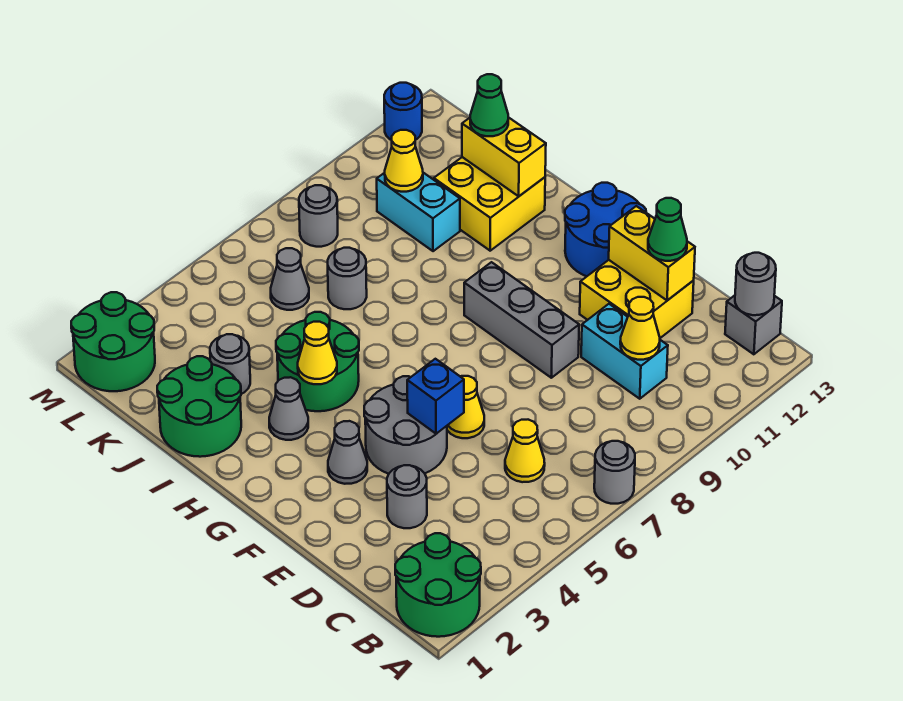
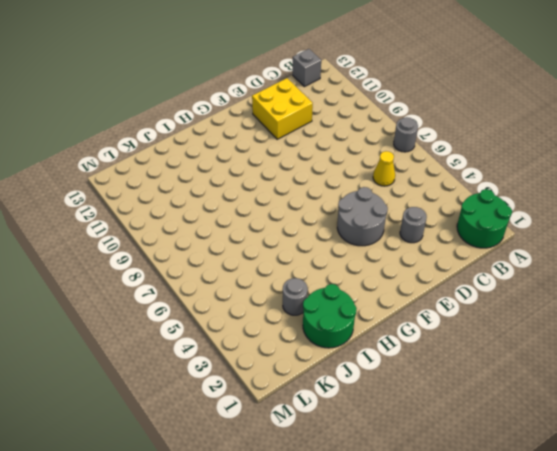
none -> cyan 1x2 brick [581,304,668,399]
none -> yellow 1x1 cone [447,376,484,438]
none -> grey 1x3 brick [464,262,579,378]
none -> grey 1x1 cone [328,421,367,484]

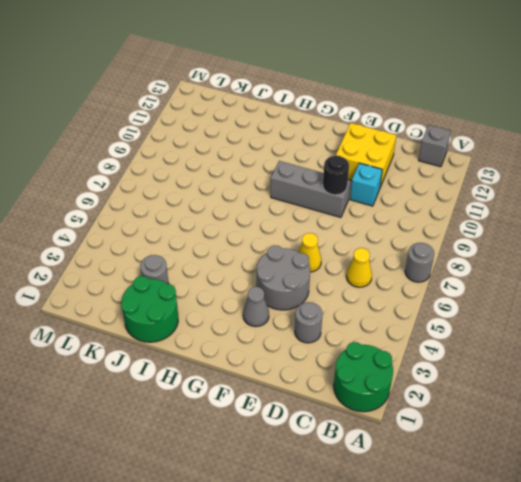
cyan 1x1 brick [350,163,382,206] -> cyan 1x2 brick [581,304,668,399]
black 1x1 round brick [323,155,349,195] -> none
none -> blue 2x2 round brick [565,183,646,277]
none -> grey 1x1 cone [269,377,308,440]
none -> green 2x2 round brick [276,312,359,411]
none -> yellow 2x2 brick [434,157,545,251]

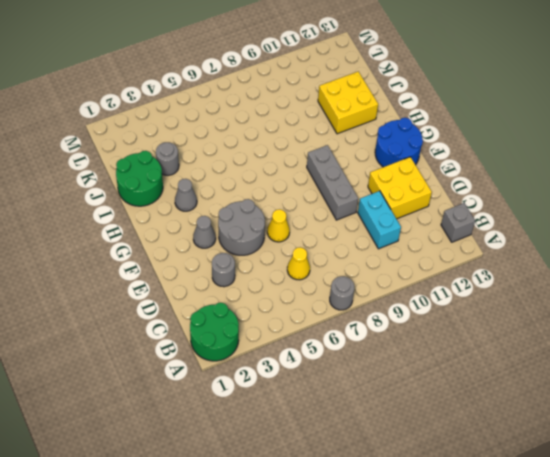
none -> green 2x2 round brick [276,312,359,411]
none -> grey 1x1 round brick [328,248,367,309]
none -> cyan 1x2 brick [377,173,460,251]
none -> grey 1x1 cone [271,248,309,310]

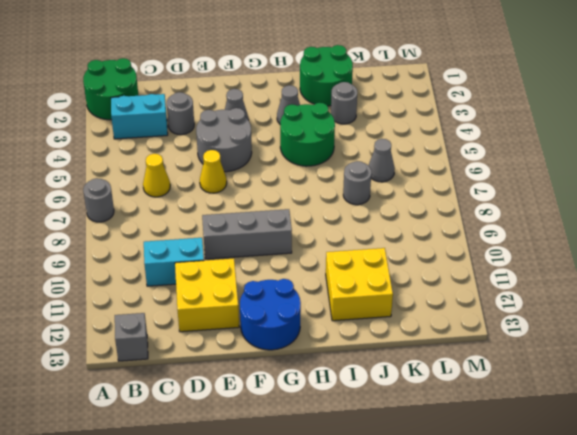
cyan 1x2 brick [111,94,168,139] -> cyan 1x2 brick moved to [377,173,460,251]
none -> green 2x2 round brick [71,292,155,391]
none -> grey 1x1 round brick [299,185,338,247]
none -> blue 1x1 round brick [384,83,422,140]
none -> grey 1x1 round brick [735,253,776,315]

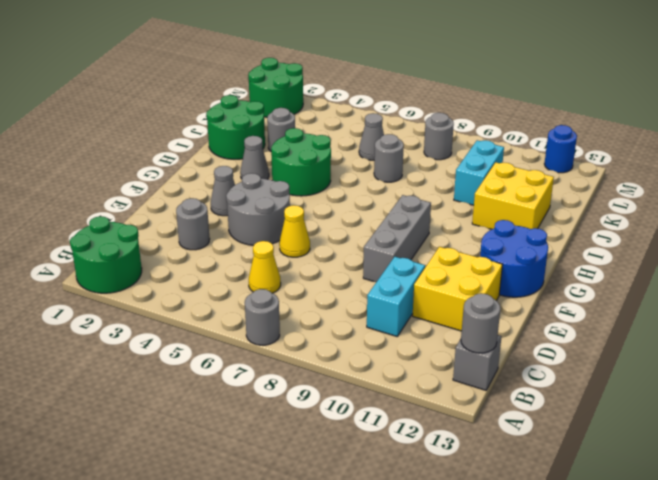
none -> yellow 1x1 cone [620,297,660,360]
none -> yellow 1x2 brick [609,206,695,300]
none -> blue 1x1 brick [407,359,464,434]
none -> yellow 1x1 cone [298,322,337,384]

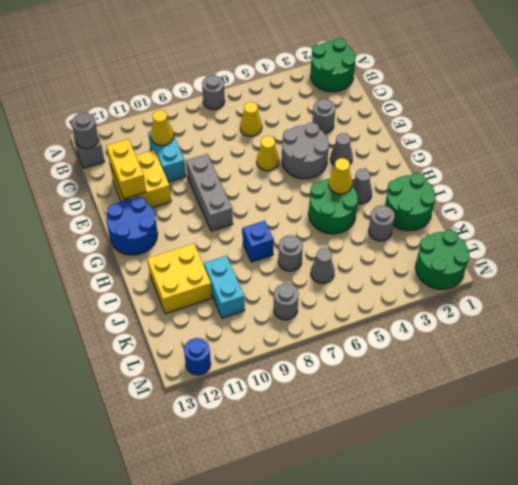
blue 1x1 brick [243,221,274,262] -> blue 1x1 brick moved to [407,359,464,434]
none -> yellow 1x2 brick [462,117,546,196]
none -> yellow 1x1 cone [385,130,423,192]
none -> green 1x1 cone [648,198,687,261]
none -> green 1x1 cone [470,74,508,136]

